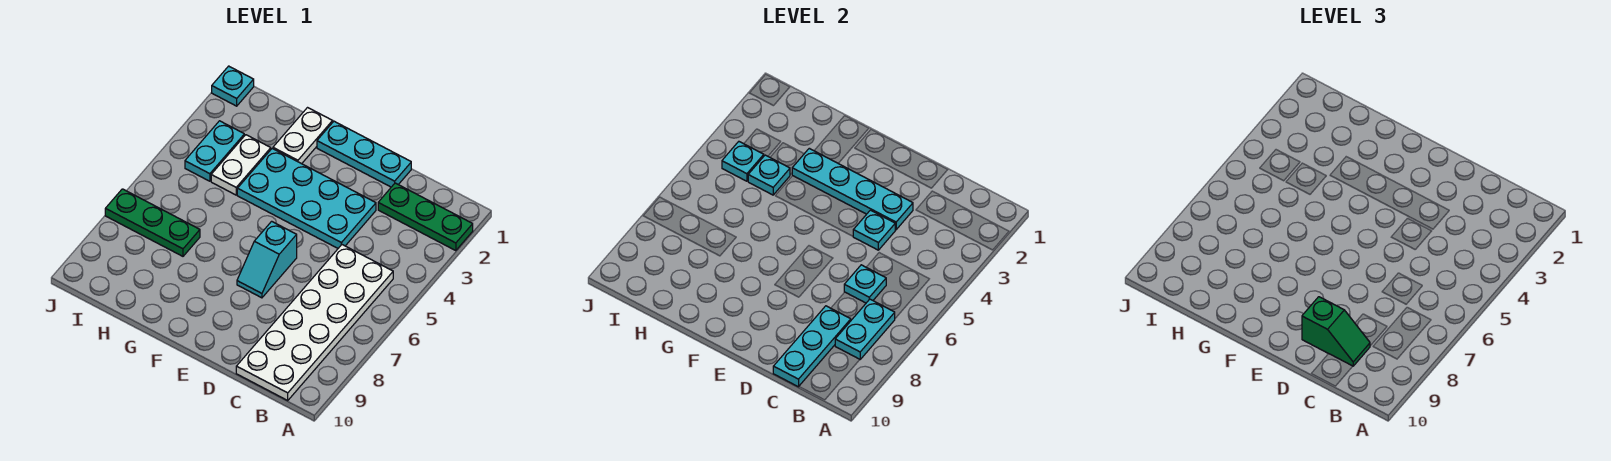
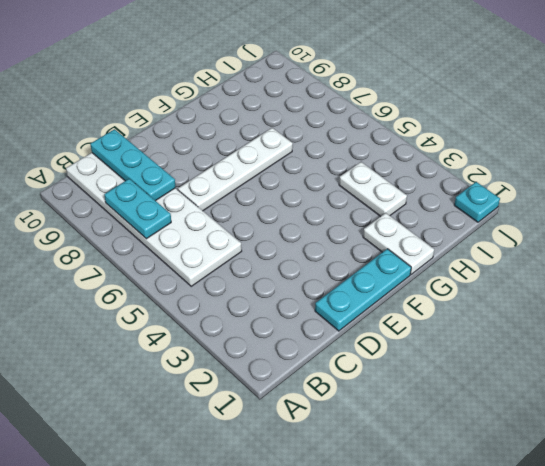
white 1x4 plate [178,128,293,211] -> cyan 1x2 slope [237,221,297,298]
none -> green 1x3 plate [378,183,473,251]
none -> cyan 2x4 plate [237,148,376,248]
none -> green 1x3 plate [105,189,200,256]

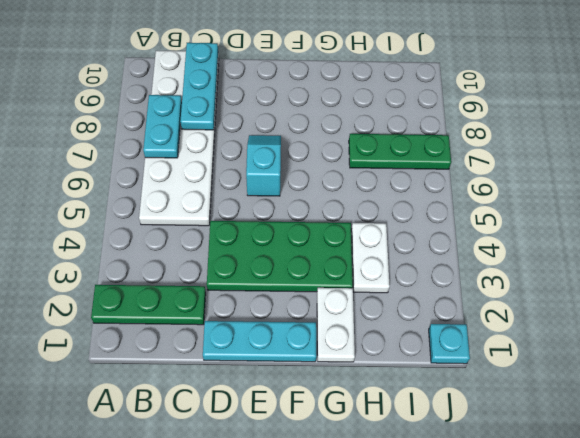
green 2x4 plate [207,221,353,292] -> cyan 2x4 plate [237,148,376,248]
none -> cyan 1x2 plate [185,121,244,181]
none -> cyan 1x1 plate [844,265,886,303]
none -> cyan 1x4 plate [792,148,913,230]

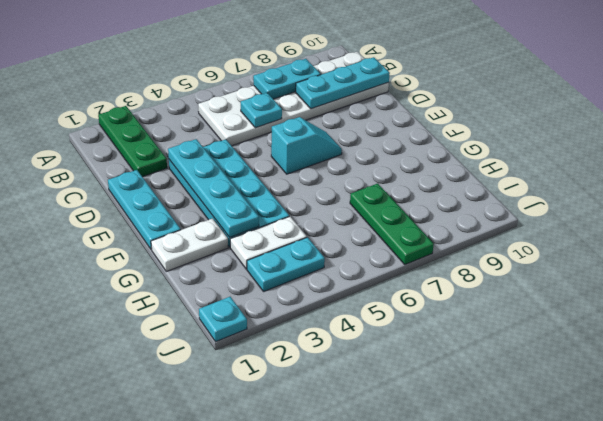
none -> cyan 1x1 plate [853,210,895,250]
none -> cyan 1x1 plate [748,155,790,195]
none -> cyan 1x1 plate [722,142,764,181]

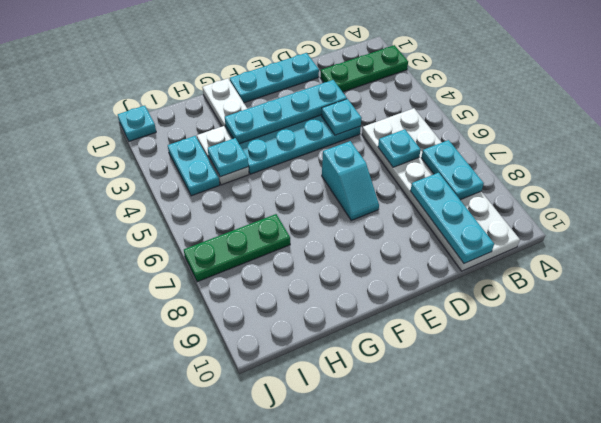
none -> cyan 1x1 plate [722,142,764,181]
none -> green 1x2 slope [1302,297,1370,366]

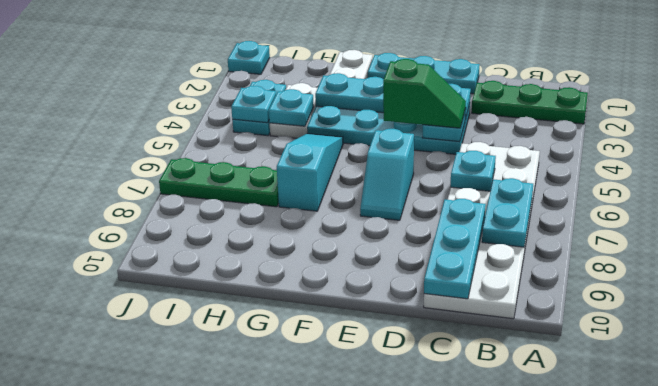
green 1x2 slope [383,59,466,128] -> green 1x2 slope moved to [1302,297,1370,366]
cyan 1x3 slope [277,133,343,211] -> none

